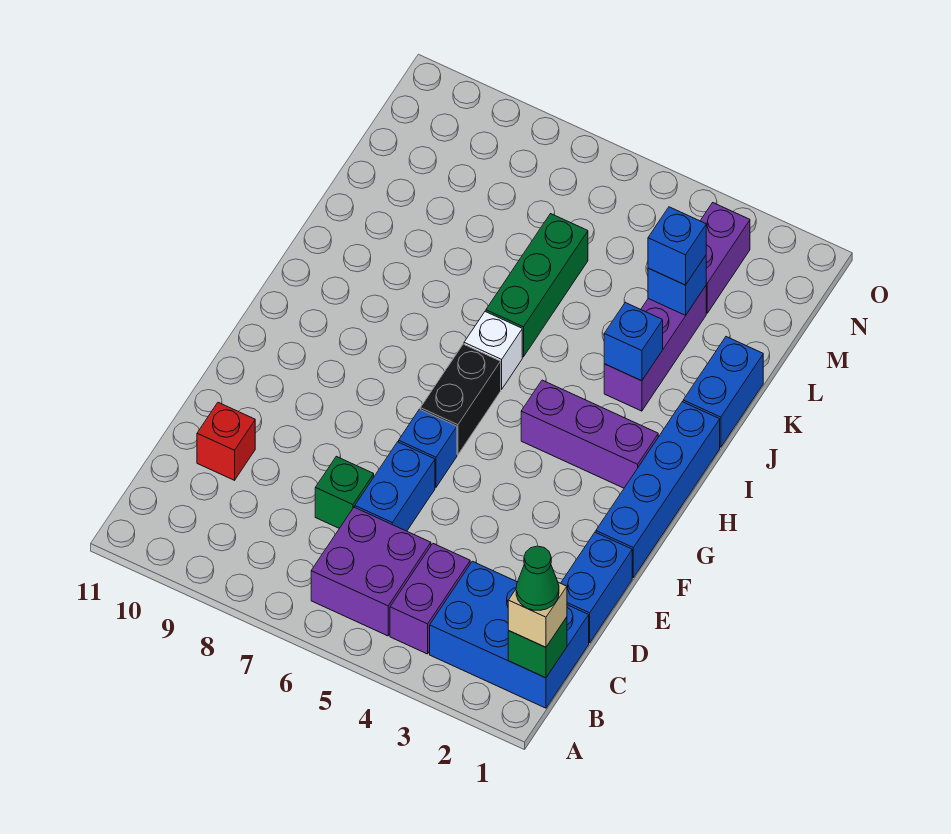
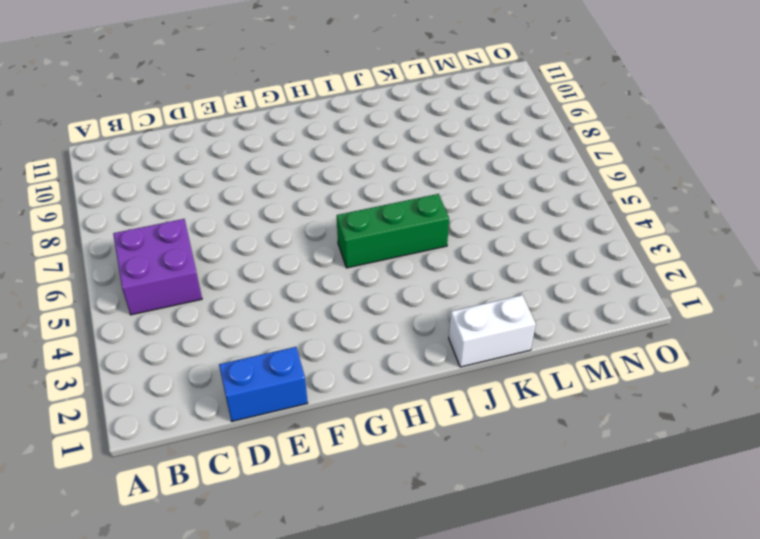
green 1x3 brick [337,194,449,268] -> green 1x3 brick moved to [486,214,588,357]
white 1x2 brick [449,295,536,367] -> blue 1x2 brick [683,337,763,447]
none -> blue 2x3 brick [430,561,589,708]
none -> purple 1x2 brick [390,544,470,654]
none -> blue 1x2 brick [355,442,435,531]

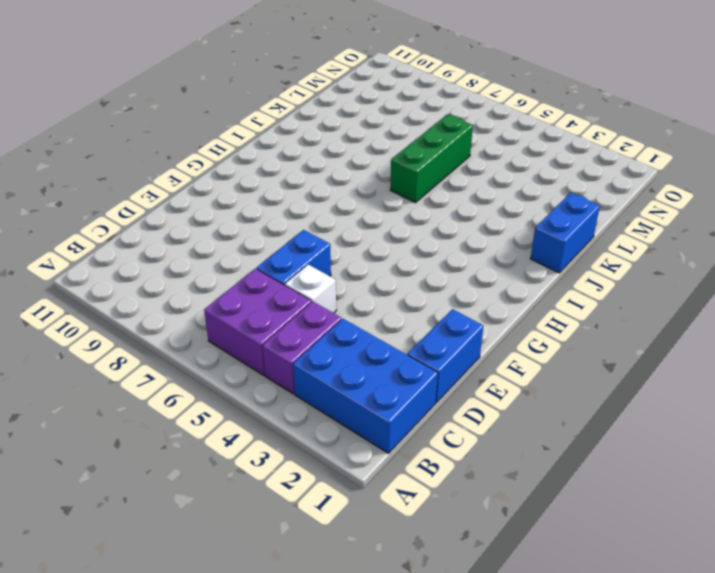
white 1x1 brick [285,265,336,313] -> white 1x1 brick moved to [464,312,522,389]
none -> green 1x1 brick [315,456,374,528]
none -> red 1x1 brick [197,402,255,480]
none -> blue 1x4 brick [596,402,720,577]

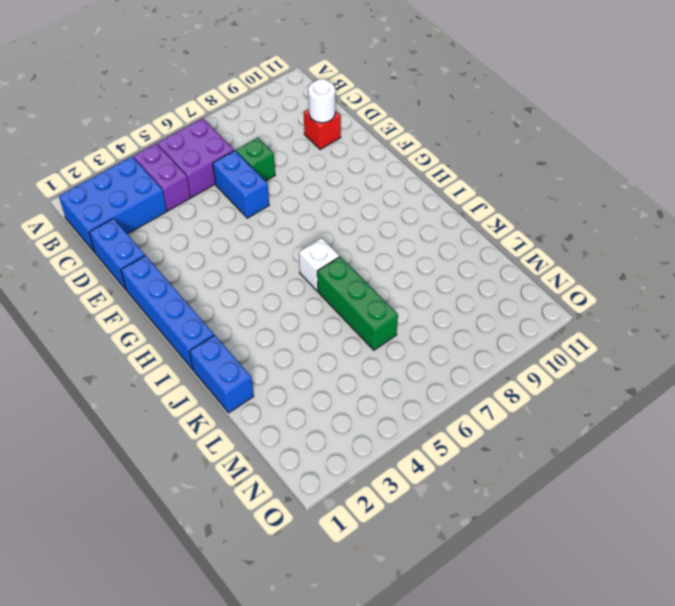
white 1x1 round brick [308,79,335,123] -> none
none -> blue 1x1 brick [399,409,457,487]
none -> black 1x2 brick [420,344,501,455]
none -> purple 1x3 brick [521,380,658,488]

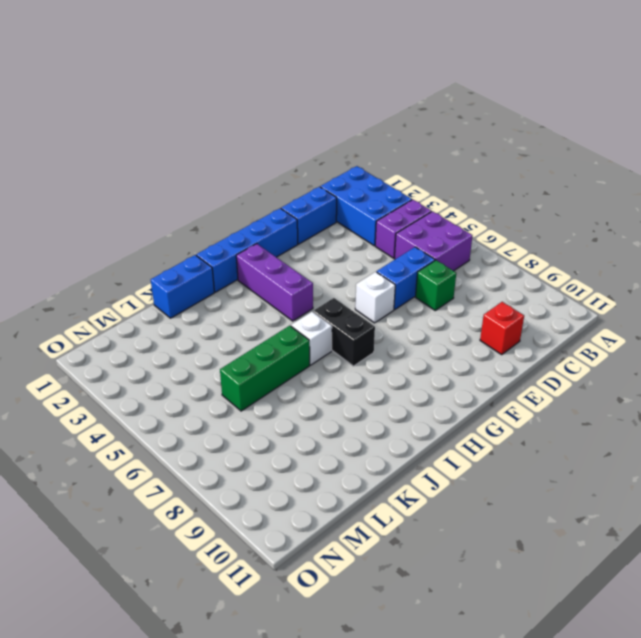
white 1x1 brick [355,272,395,323] -> blue 1x1 brick [399,409,457,487]
black 1x2 brick [313,298,375,366] -> black 1x2 brick turned to [420,344,501,455]
none -> purple 1x3 brick [604,286,706,411]
none -> purple 1x2 brick [700,203,750,313]
none -> green 1x1 brick [508,617,567,678]

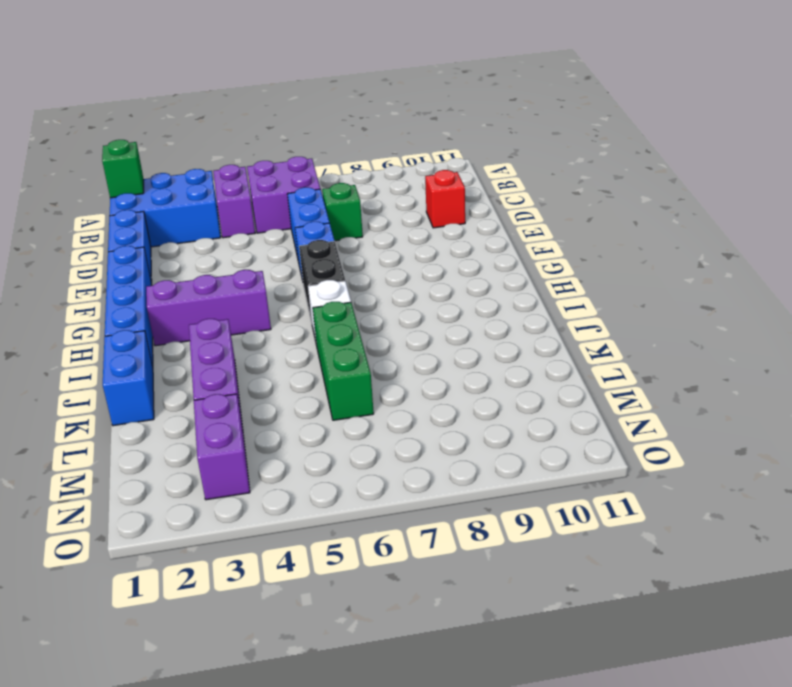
none -> blue 1x1 brick [604,303,663,381]
none -> blue 1x1 brick [648,256,706,315]
none -> tan 1x1 brick [508,582,567,647]

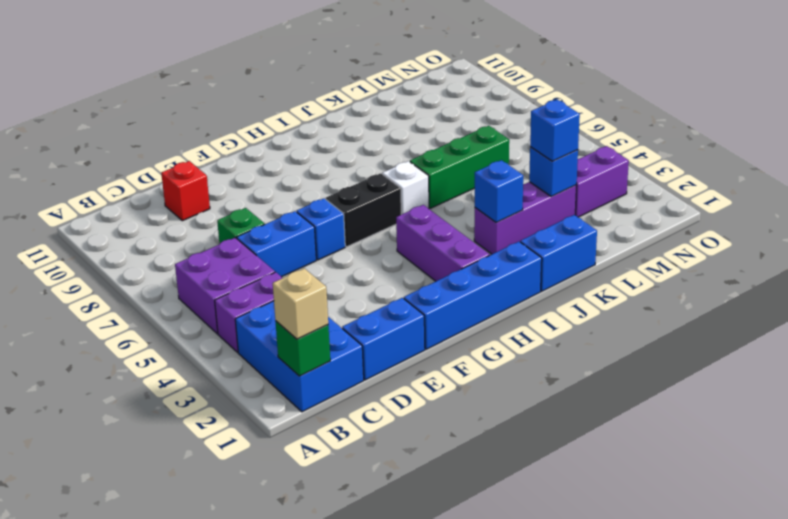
none -> green 1x1 cone [516,546,559,610]

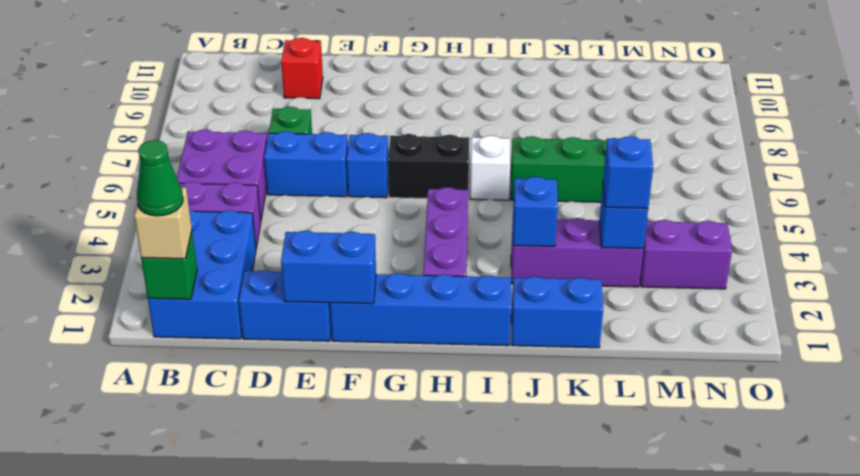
blue 1x2 brick [281,231,376,304] -> none

